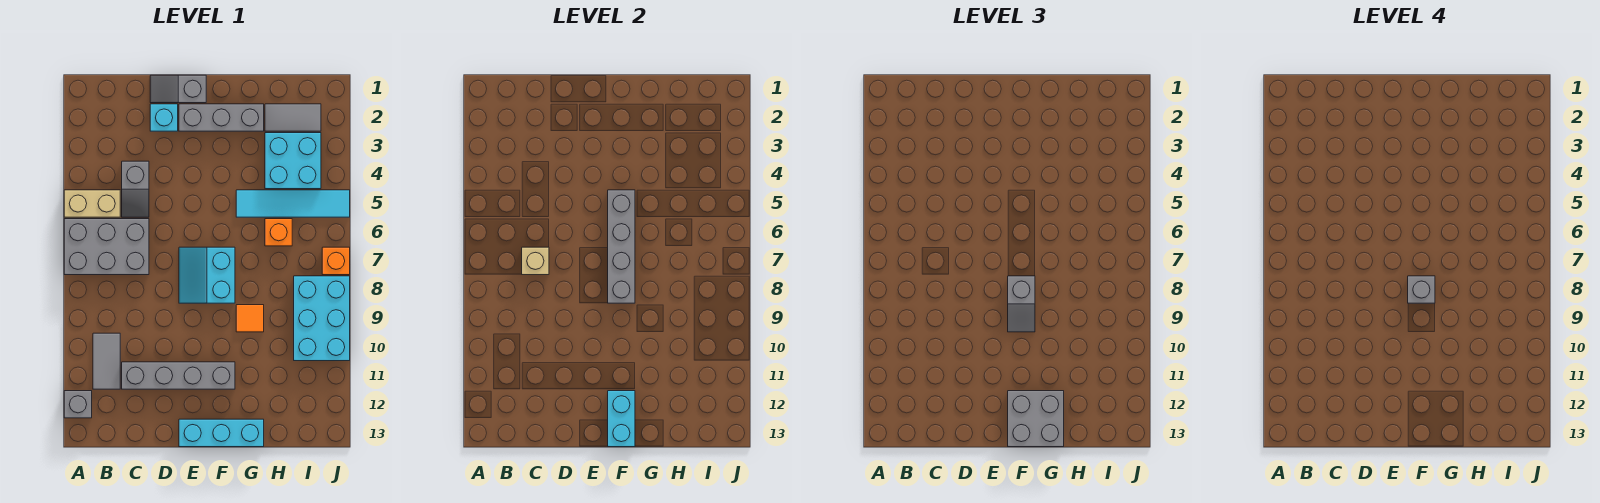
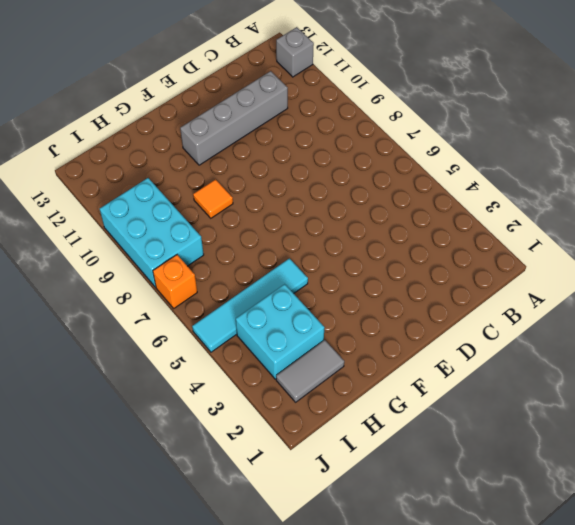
none -> tan 1x2 brick [64,190,120,217]
none -> grey 2x3 brick [64,219,149,275]
none -> grey 1x2 tile [93,333,120,389]

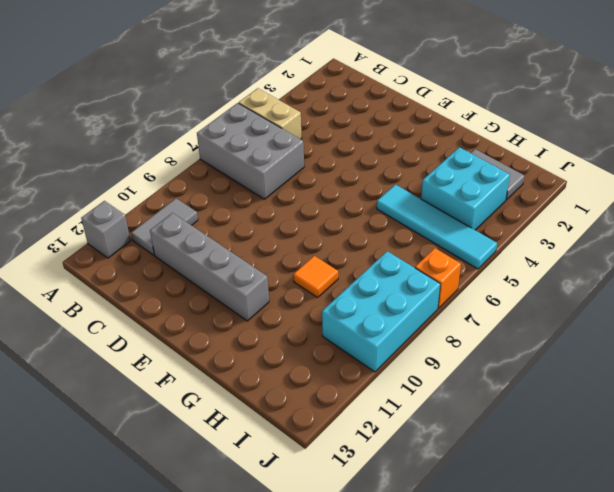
none -> grey 1x2 slope [122,161,149,217]
none -> grey 1x2 slope [150,75,206,103]
none -> cyan 1x1 brick [150,104,178,131]

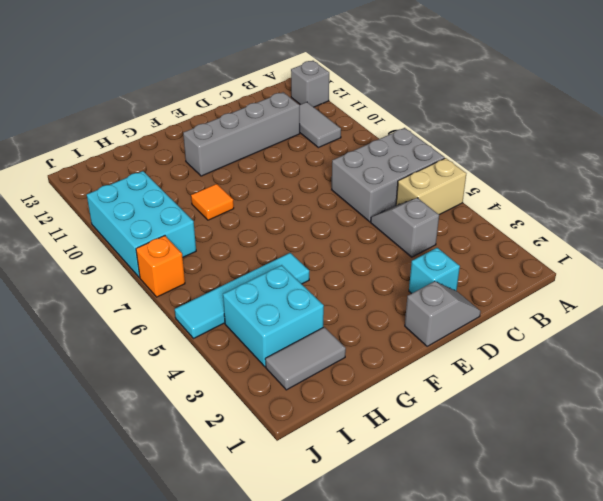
none -> grey 1x3 brick [179,104,264,131]
none -> cyan 2x2 slope [179,247,235,303]
none -> cyan 1x3 brick [179,419,264,447]

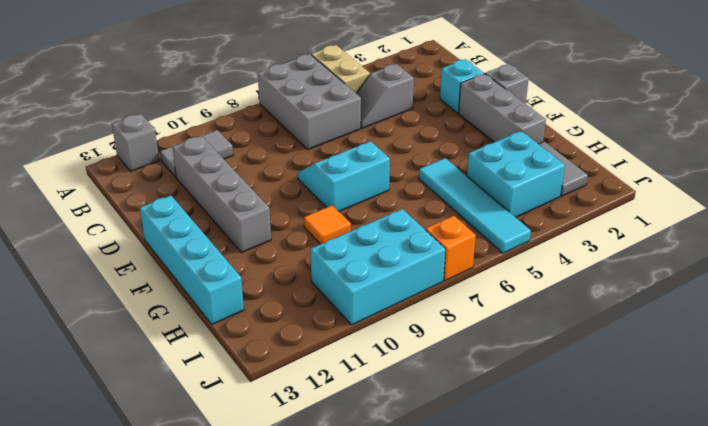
cyan 1x4 brick [140,195,244,324] -> cyan 1x3 brick [179,419,264,447]
none -> orange 1x1 brick [265,219,292,246]
none -> tan 1x1 brick [522,247,549,275]
none -> grey 1x4 brick [608,190,635,303]

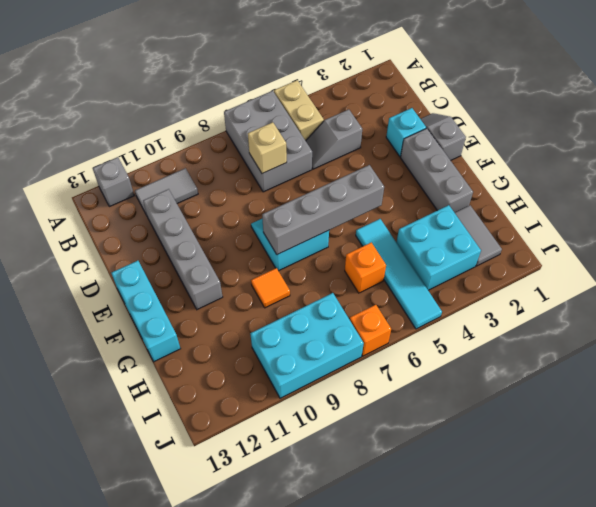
none -> cyan 1x2 brick [608,391,635,447]
none -> grey 1x2 slope [1008,276,1035,332]
none -> grey 2x2 brick [1008,391,1064,447]

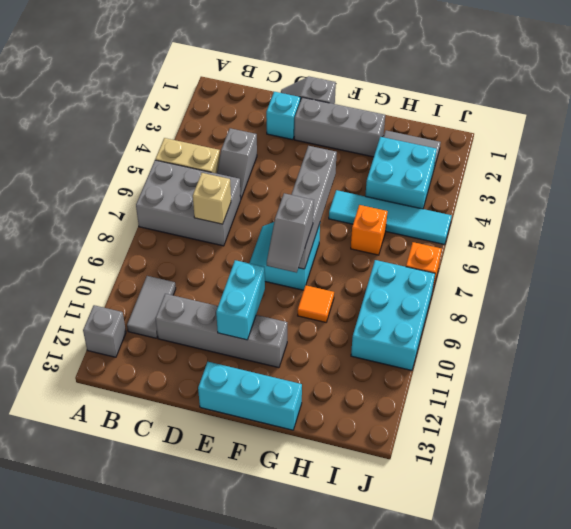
cyan 1x2 brick [216,260,265,340] -> cyan 1x2 brick moved to [608,391,635,447]
none -> grey 2x2 brick [1008,391,1064,447]
none -> grey 1x1 brick [1408,276,1435,303]

